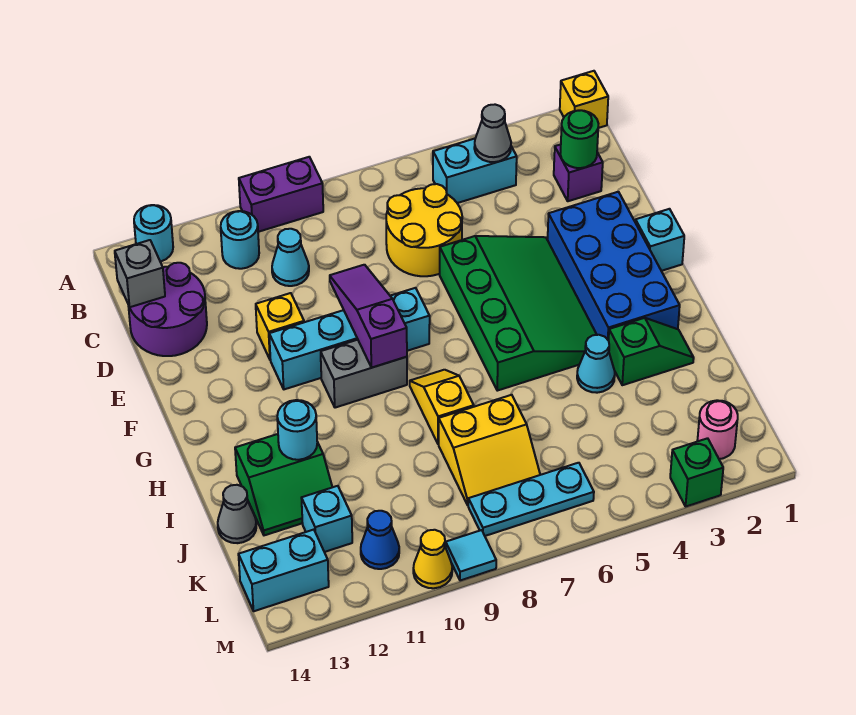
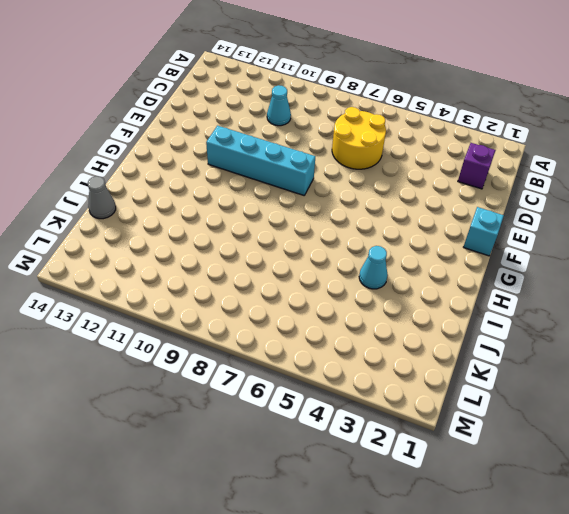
none -> yellow 1x1 brick [560,71,608,128]
none -> purple 1x2 brick [239,157,323,232]
none -> cyan 1x1 round brick [134,205,173,262]
none -> cyan 1x2 brick [433,139,517,203]

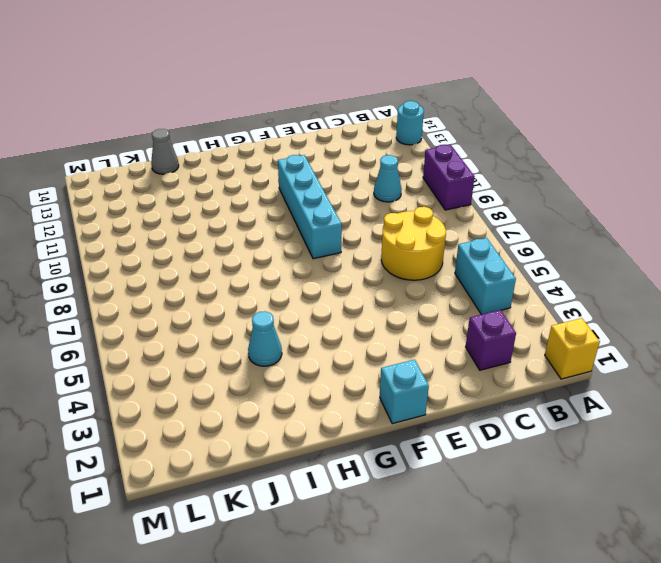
none -> cyan 1x1 round brick [221,211,259,269]
none -> purple 2x2 round brick [128,263,207,356]
none -> blue 2x4 brick [548,192,680,341]
none -> green 3x4 slope [440,236,597,391]

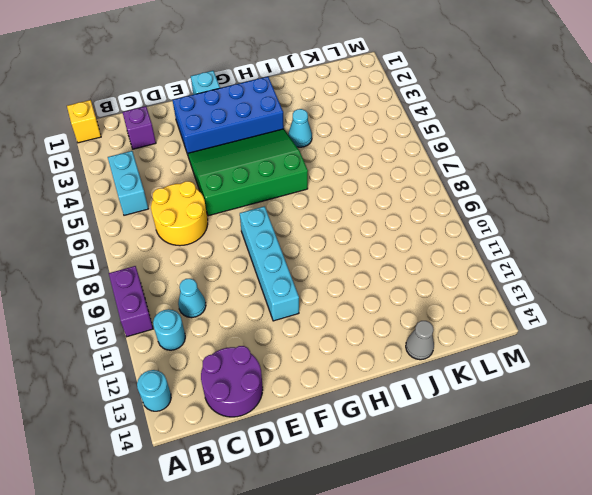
none -> yellow 1x1 brick [256,293,304,360]
none -> grey 1x2 brick [321,340,407,408]
none -> yellow 1x2 slope [410,370,474,444]
none -> green 1x2 slope [609,318,694,385]

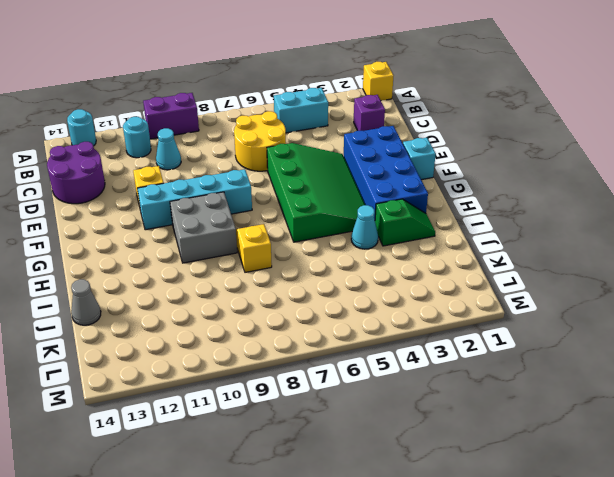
grey 2x2 brick [170,192,237,263] -> grey 1x2 brick [321,340,407,408]
none -> green 2x2 slope [235,434,332,535]
none -> yellow 2x2 slope [439,395,540,505]
none -> cyan 1x1 brick [301,486,352,552]
none -> pink 1x1 round brick [697,400,738,459]

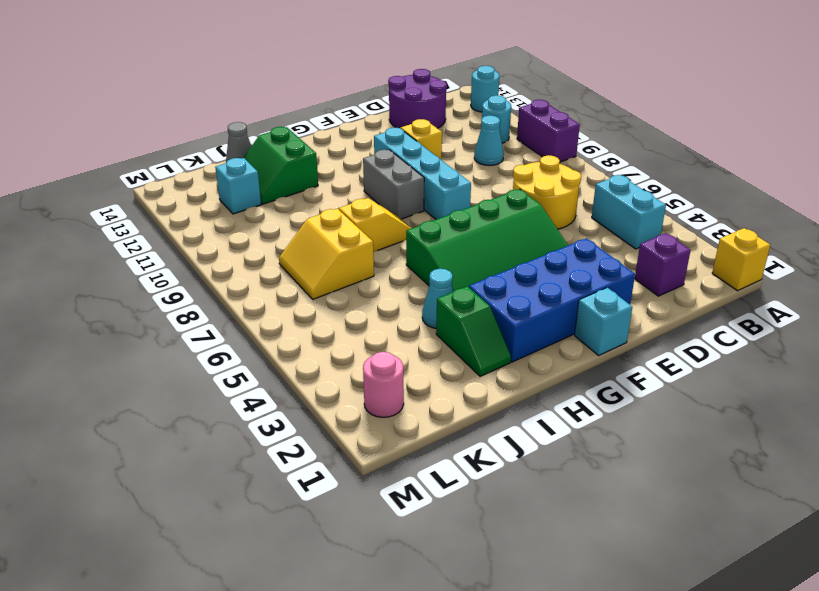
none -> cyan 1x3 plate [468,463,594,536]
none -> blue 1x1 cone [361,511,399,569]
none -> cyan 1x2 brick [238,530,329,611]
none -> green 1x1 brick [670,438,723,506]

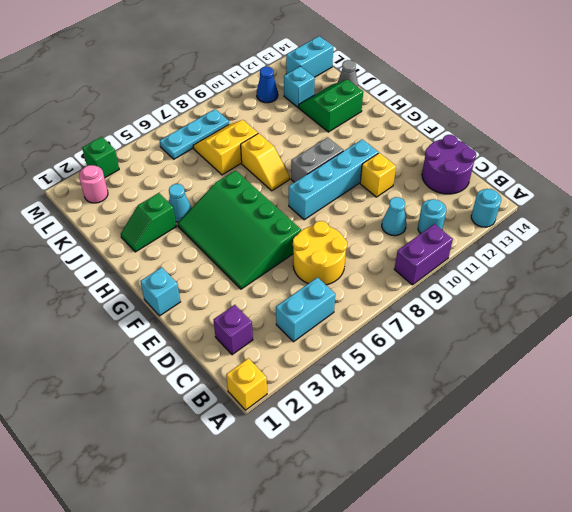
none -> blue 2x4 brick [548,192,680,341]
none -> cyan 1x1 tile [446,530,496,581]
none -> yellow 1x1 cone [413,530,452,588]
none -> grey 1x1 cone [474,105,511,162]

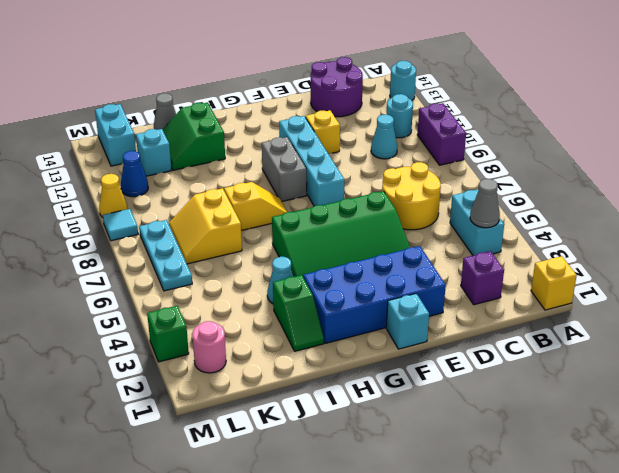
none -> green 1x1 round brick [560,110,598,168]
none -> grey 1x1 brick [115,240,165,307]
none -> purple 1x3 slope [330,265,407,368]
none -> cyan 1x1 round brick [277,400,317,460]

